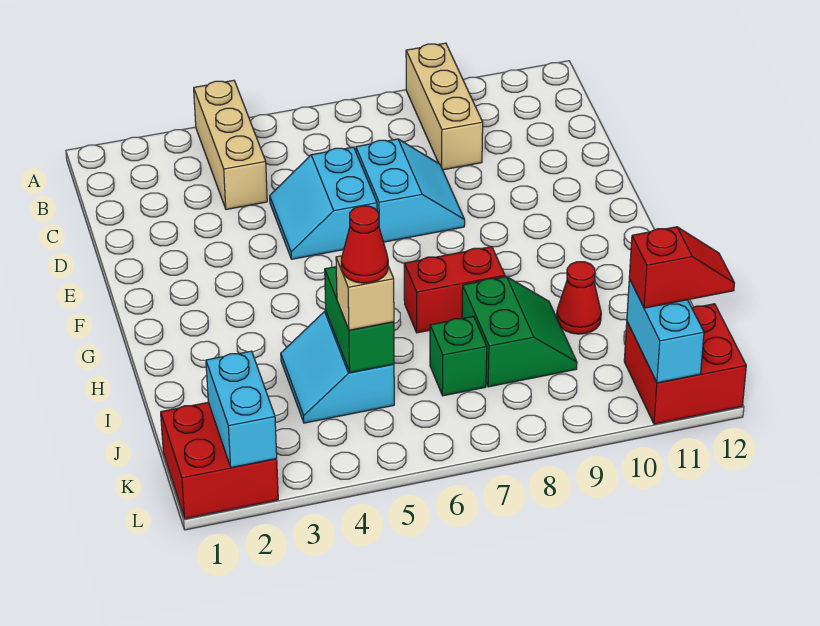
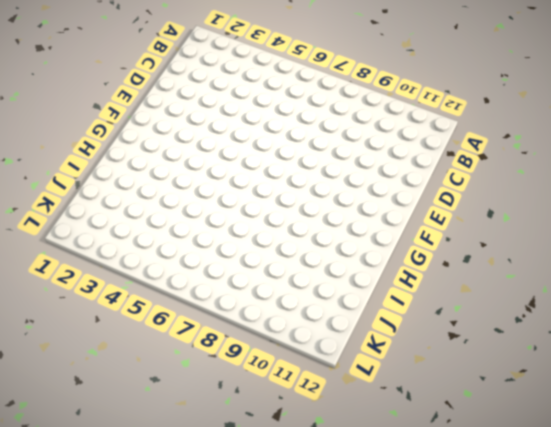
none -> tan 1x3 brick [194,80,267,210]
none -> tan 1x3 brick [406,43,483,170]
none -> cyan 2x2 slope [270,147,377,259]

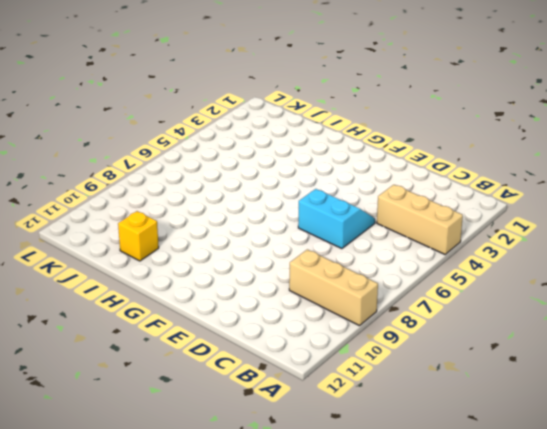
yellow 1x1 brick [118,211,159,261] -> none
none -> cyan 2x2 slope [356,139,465,242]
none -> red 1x2 brick [404,247,505,333]
none -> cyan 2x2 slope [281,311,394,423]

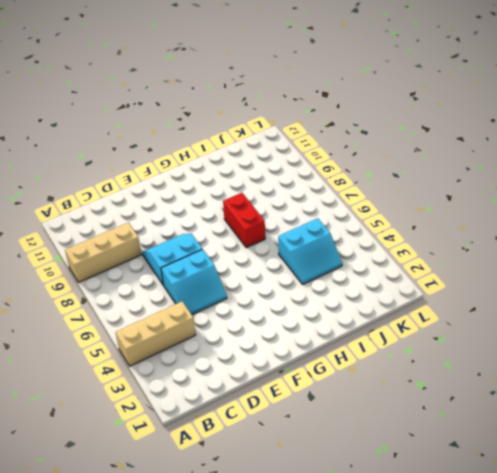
none -> green 2x2 slope [462,277,577,387]
none -> red 1x1 cone [557,262,601,334]
none -> green 1x1 brick [430,316,487,396]

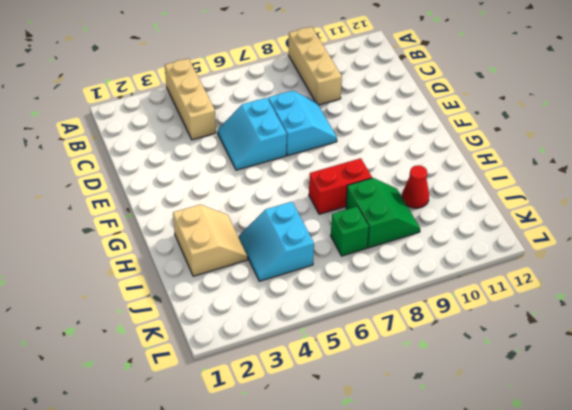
tan 2x2 slope [173,205,248,276] -> none
none -> red 2x2 brick [161,402,278,519]
none -> red 2x2 brick [624,304,746,424]
none -> green 1x2 brick [325,267,394,373]

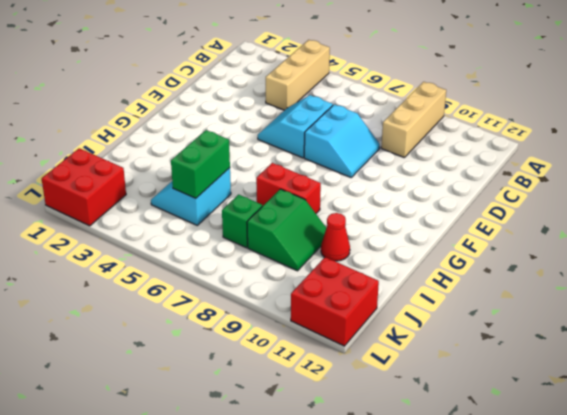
none -> cyan 1x2 brick [206,351,277,468]
none -> cyan 1x2 brick [627,279,704,383]
none -> tan 1x1 brick [336,256,394,330]

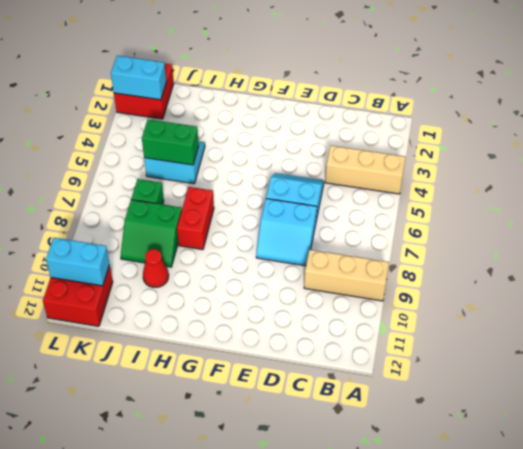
none -> tan 1x1 brick [336,256,394,330]
none -> red 1x2 slope [629,227,734,308]
none -> red 1x1 cone [341,206,388,283]

